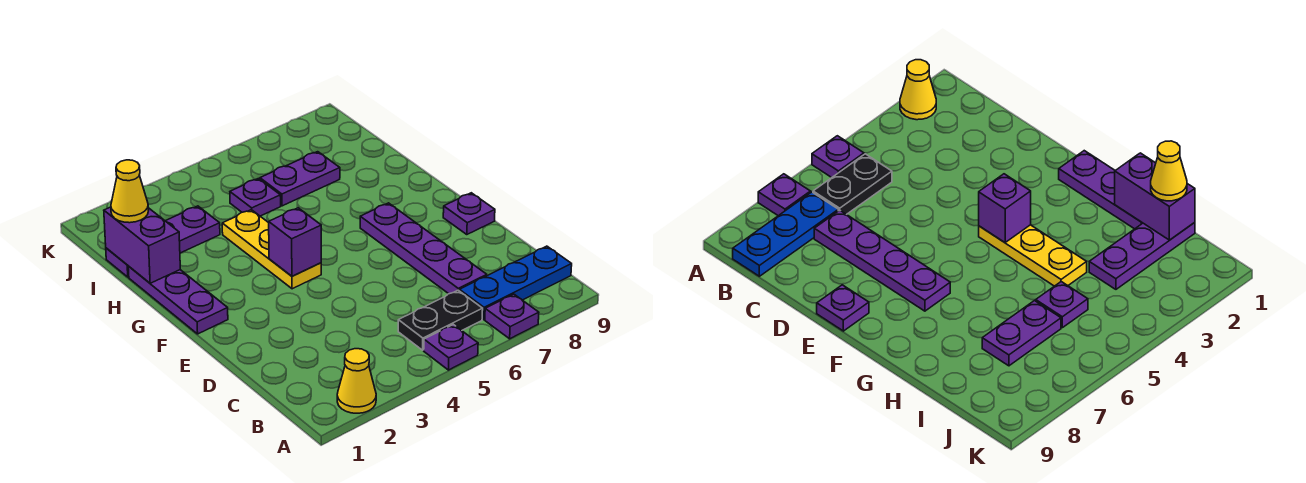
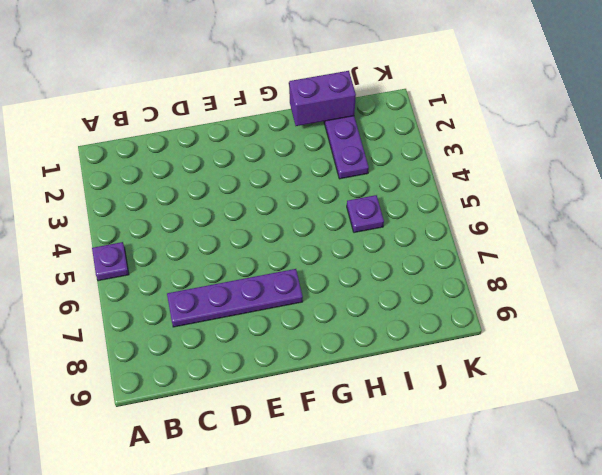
none -> yellow 1x1 cone [337,349,376,413]
none -> purple 1x1 plate [485,294,539,339]
none -> black 1x2 plate [398,290,483,350]

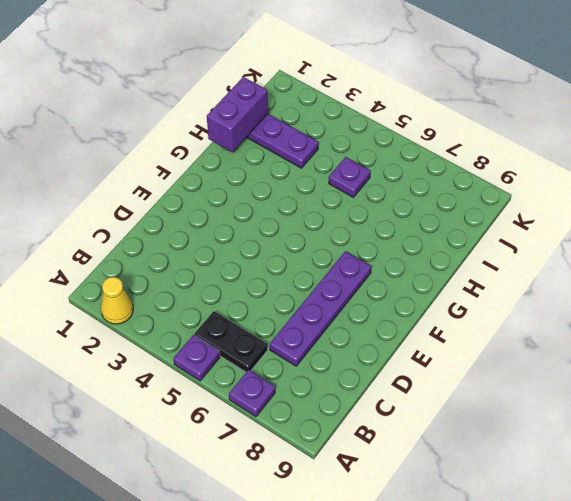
none -> blue 1x3 plate [459,246,572,319]
none -> purple 1x1 plate [443,193,495,235]
none -> purple 1x3 plate [128,266,228,334]

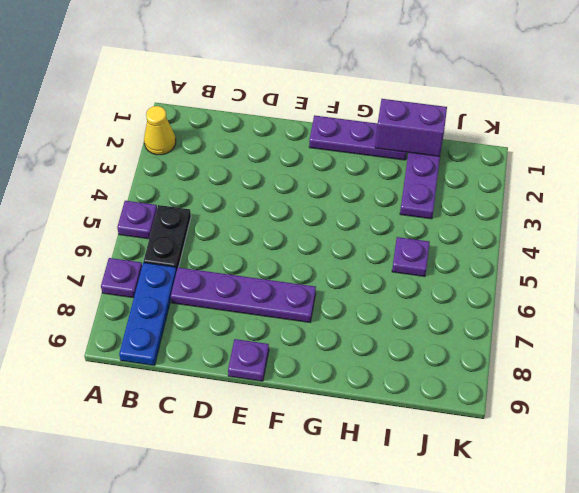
none -> yellow 1x3 plate [222,210,321,289]
none -> purple 1x2 plate [260,152,340,206]
none -> purple 1x1 brick [269,208,321,276]

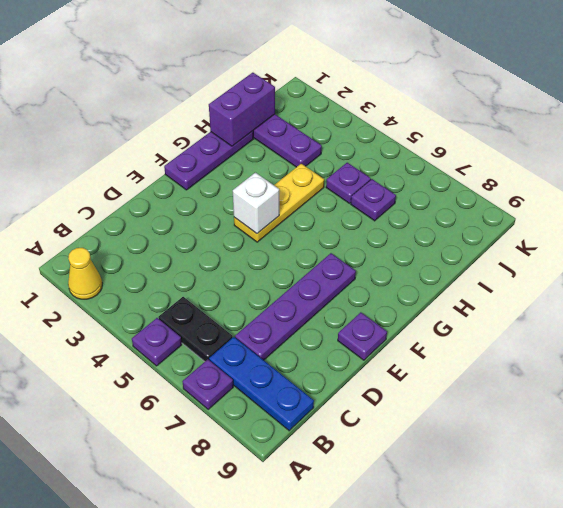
white 1x1 brick [233,173,279,234] -> purple 1x1 brick [269,208,321,276]
purple 1x1 plate [351,179,396,221] -> purple 1x2 plate [260,152,340,206]
none -> yellow 1x1 cone [111,160,149,223]

